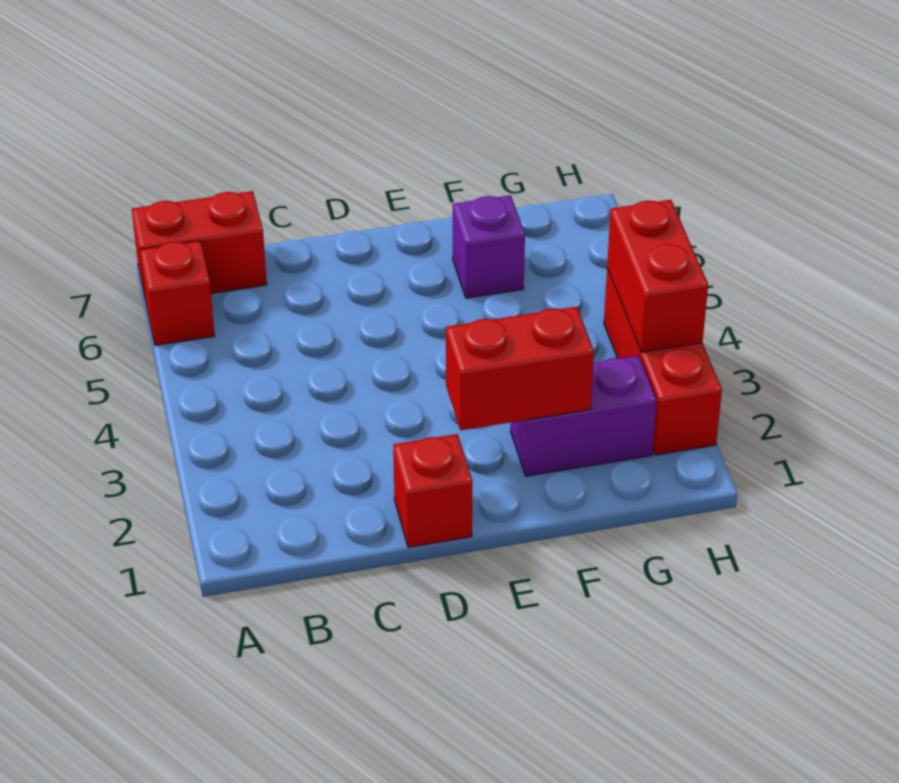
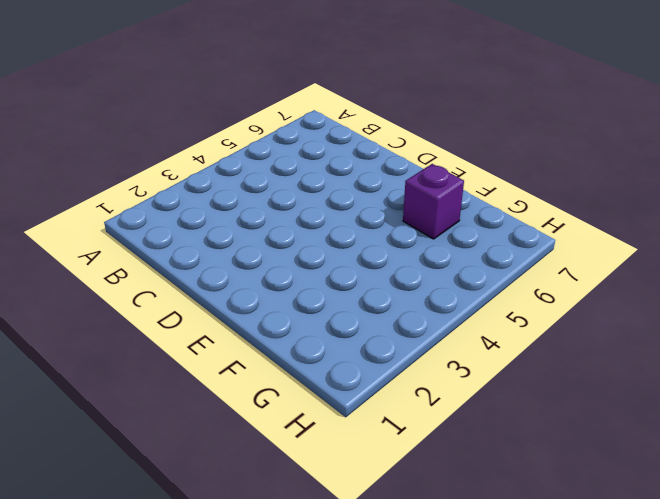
none -> red 1x1 brick [140,241,215,345]
none -> red 1x2 brick [132,191,267,301]

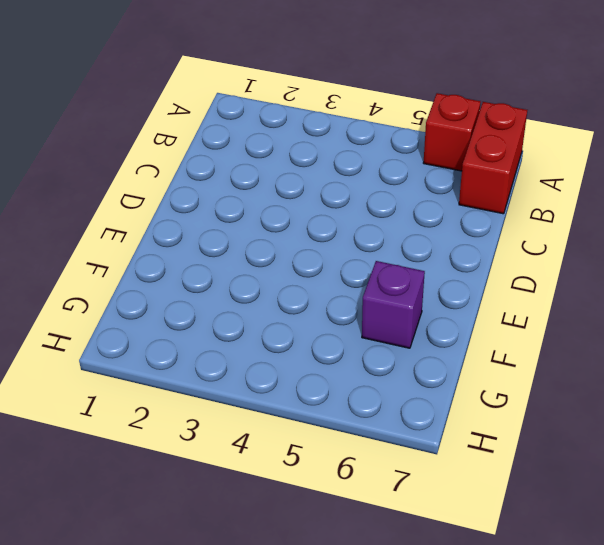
none -> red 1x1 brick [393,434,473,547]
none -> purple 1x2 brick [511,356,657,476]

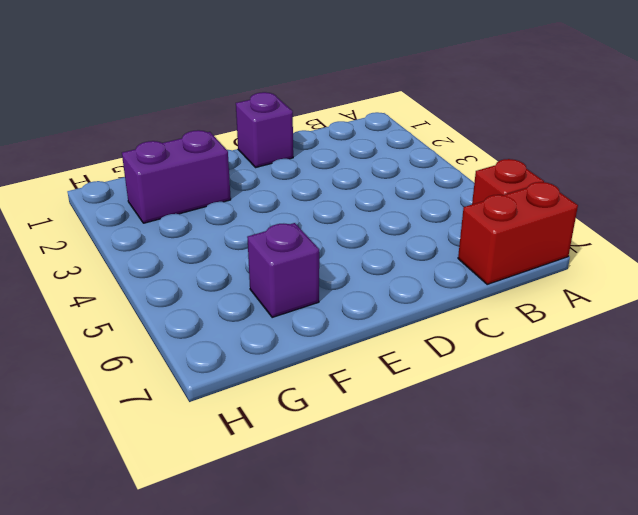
purple 1x1 brick [236,92,293,168] -> red 1x1 brick [393,434,473,547]
none -> red 1x3 brick [604,268,722,455]
none -> red 1x2 brick [446,307,594,430]

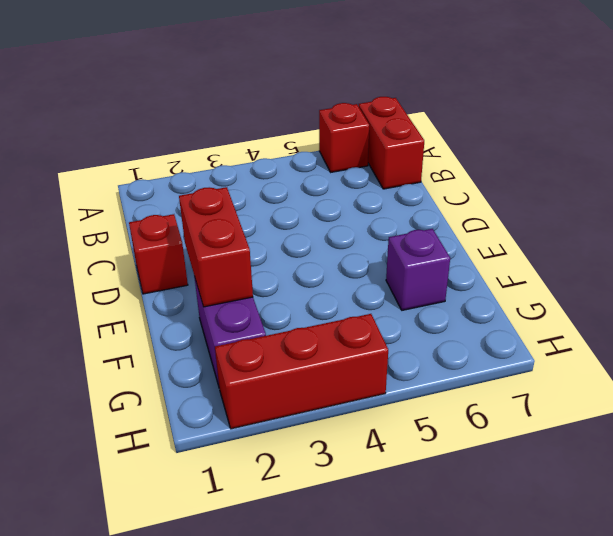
none -> red 1x2 brick [607,200,708,352]

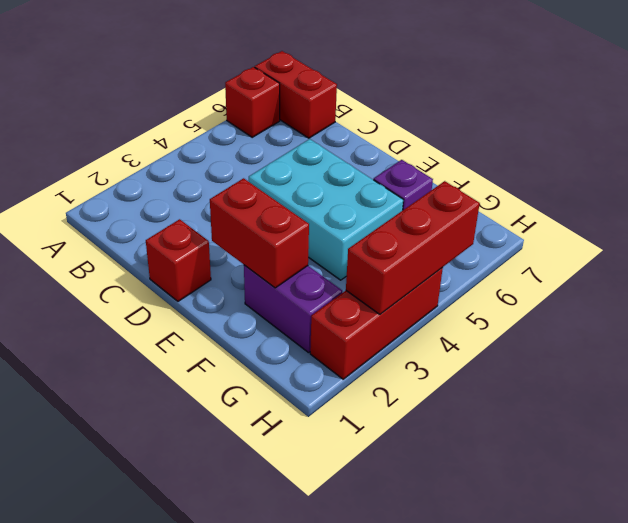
cyan 2x3 brick [249,139,403,280] -> none
red 1x3 brick [346,181,480,314] -> red 1x2 brick [607,200,708,352]

